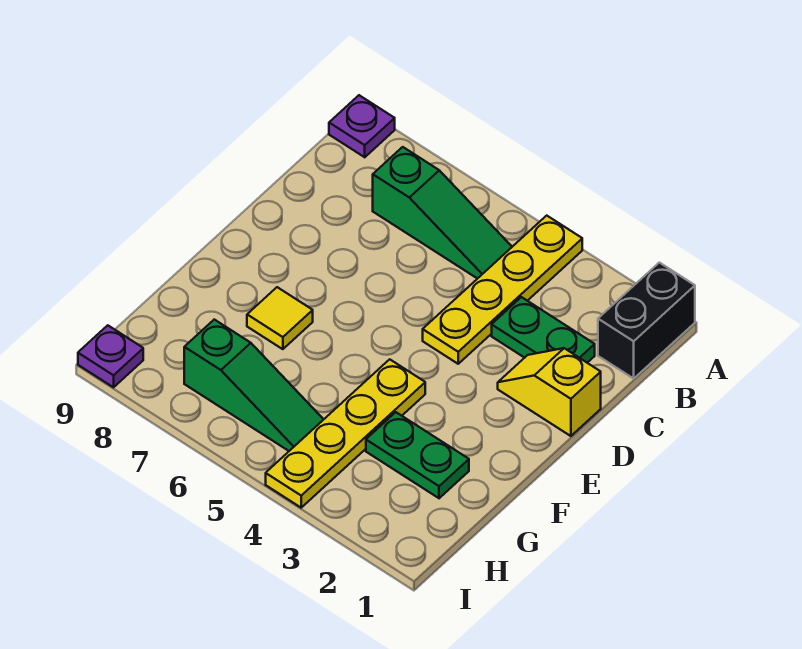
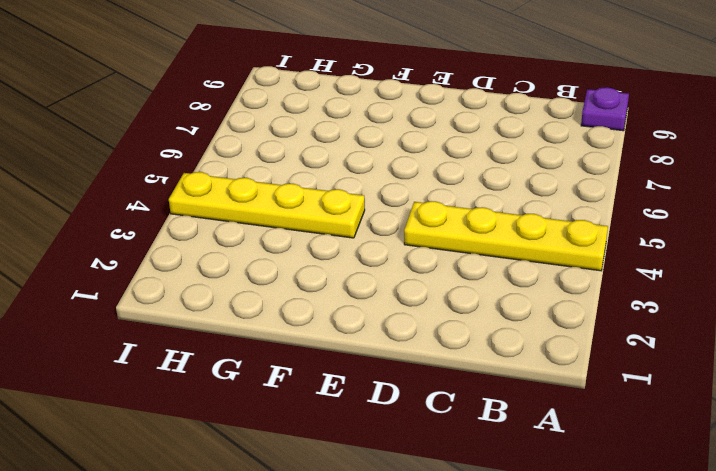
none -> black 1x2 brick [598,263,695,378]
none -> green 1x3 slope [373,147,512,279]

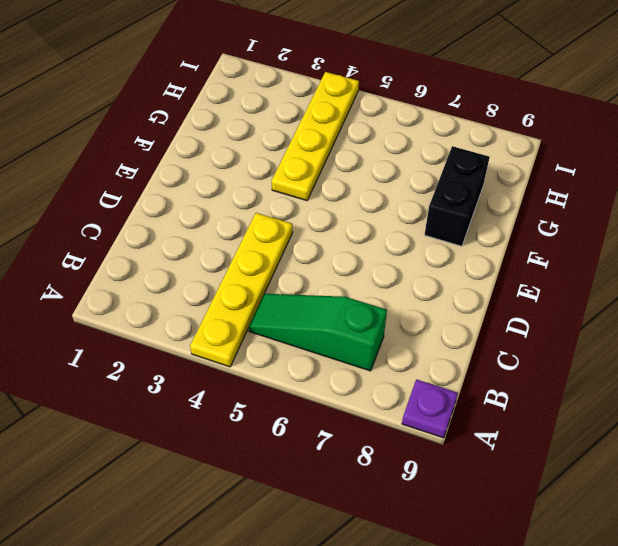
black 1x2 brick [424,146,490,246] -> black 1x2 brick moved to [598,263,695,378]
none -> green 1x2 plate [492,297,595,363]
none -> yellow 1x2 slope [498,348,601,436]

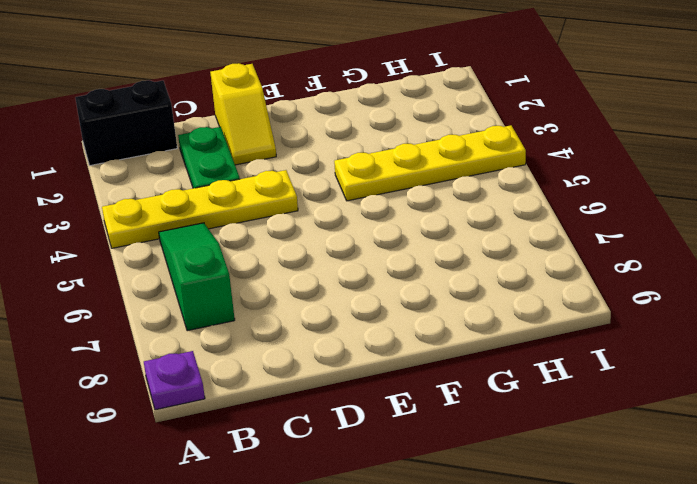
none -> yellow 1x1 tile [247,287,313,349]
none -> green 1x2 plate [366,412,469,498]

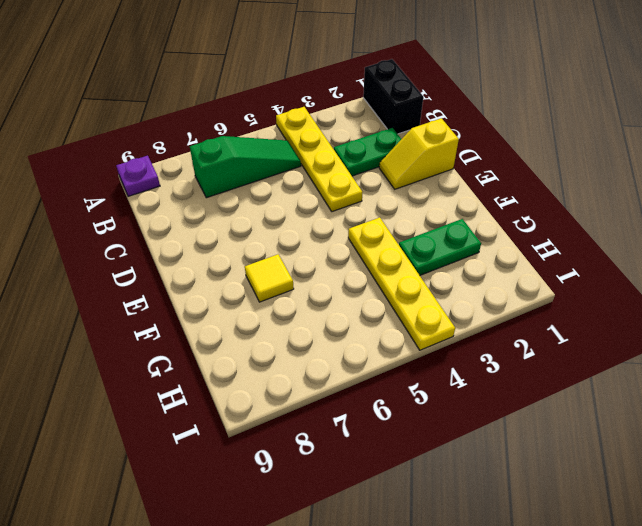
none -> green 1x3 slope [184,320,324,451]
none -> purple 1x1 plate [78,325,143,387]

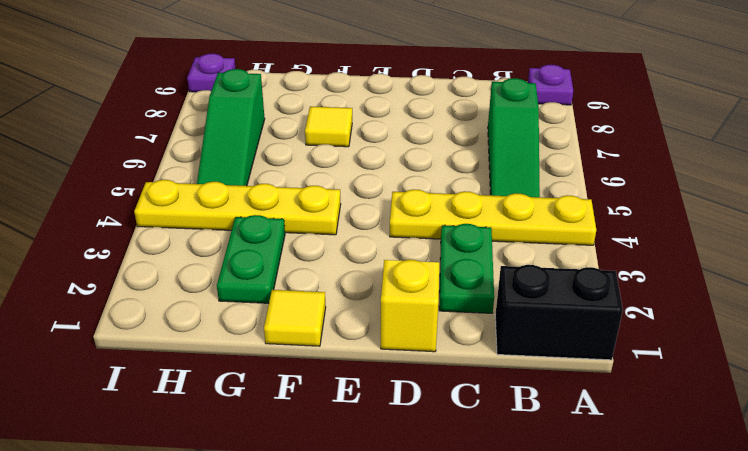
yellow 1x1 tile [264,290,326,346] -> none

